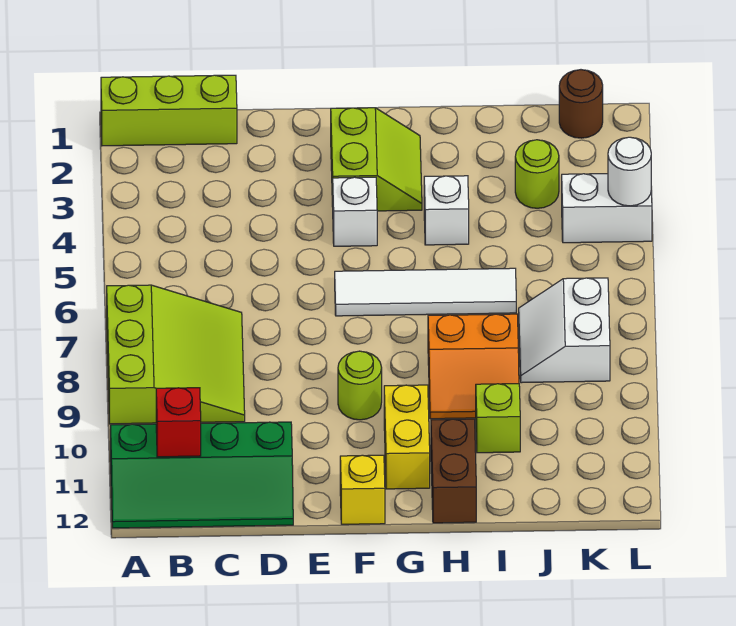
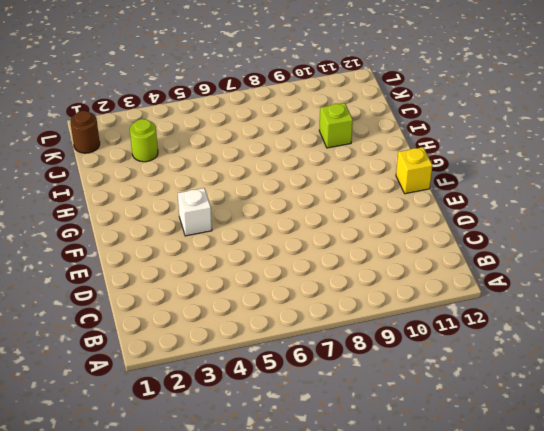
none -> lime 1x3 brick [101,75,237,146]
none -> lime 3x3 slope [107,285,245,424]
none -> green 2x4 slope [110,422,293,528]

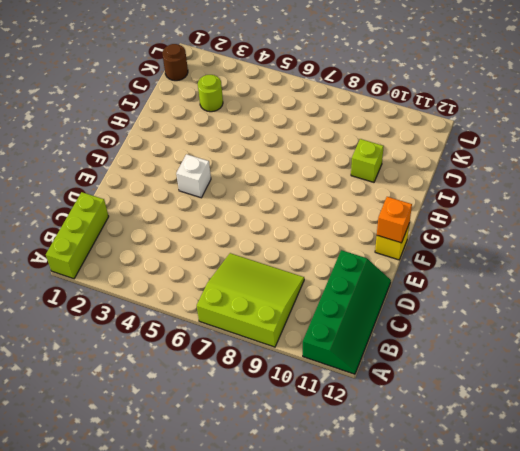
orange 1x1 brick [377,197,412,243] -> none
none -> lime 2x2 slope [331,108,422,211]
none -> white 1x4 tile [335,268,516,316]
none -> lime 1x1 round brick [338,351,382,420]

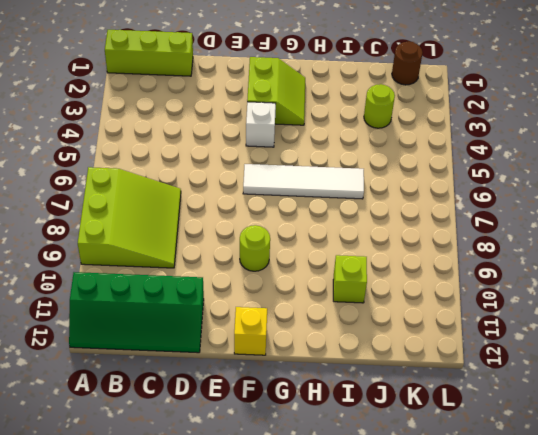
none -> yellow 1x2 brick [384,385,430,489]
none -> white 1x1 brick [424,176,469,245]
none -> orange 2x2 slope [428,314,519,419]

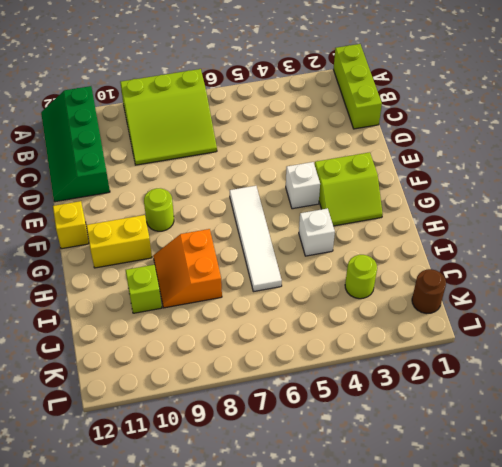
none -> brown 1x2 brick [431,419,476,523]
none -> white 2x2 slope [519,278,610,383]
none -> white 1x2 brick [562,174,652,243]

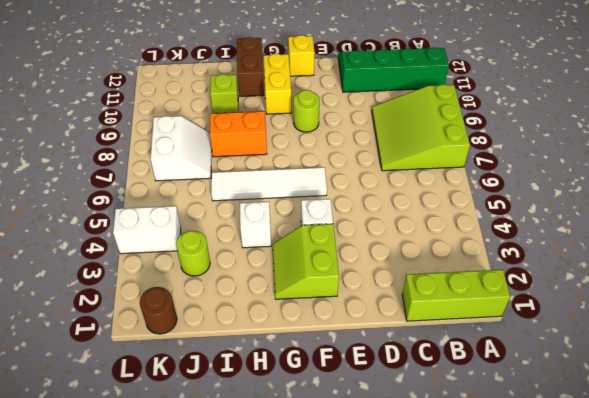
none -> red 1x1 brick [156,388,201,457]
none -> white 1x1 round brick [608,137,651,206]

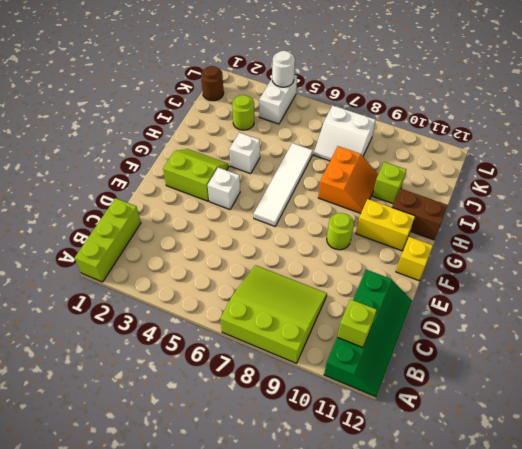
lime 1x1 brick [337,299,377,348] -> red 1x1 brick [156,388,201,457]

